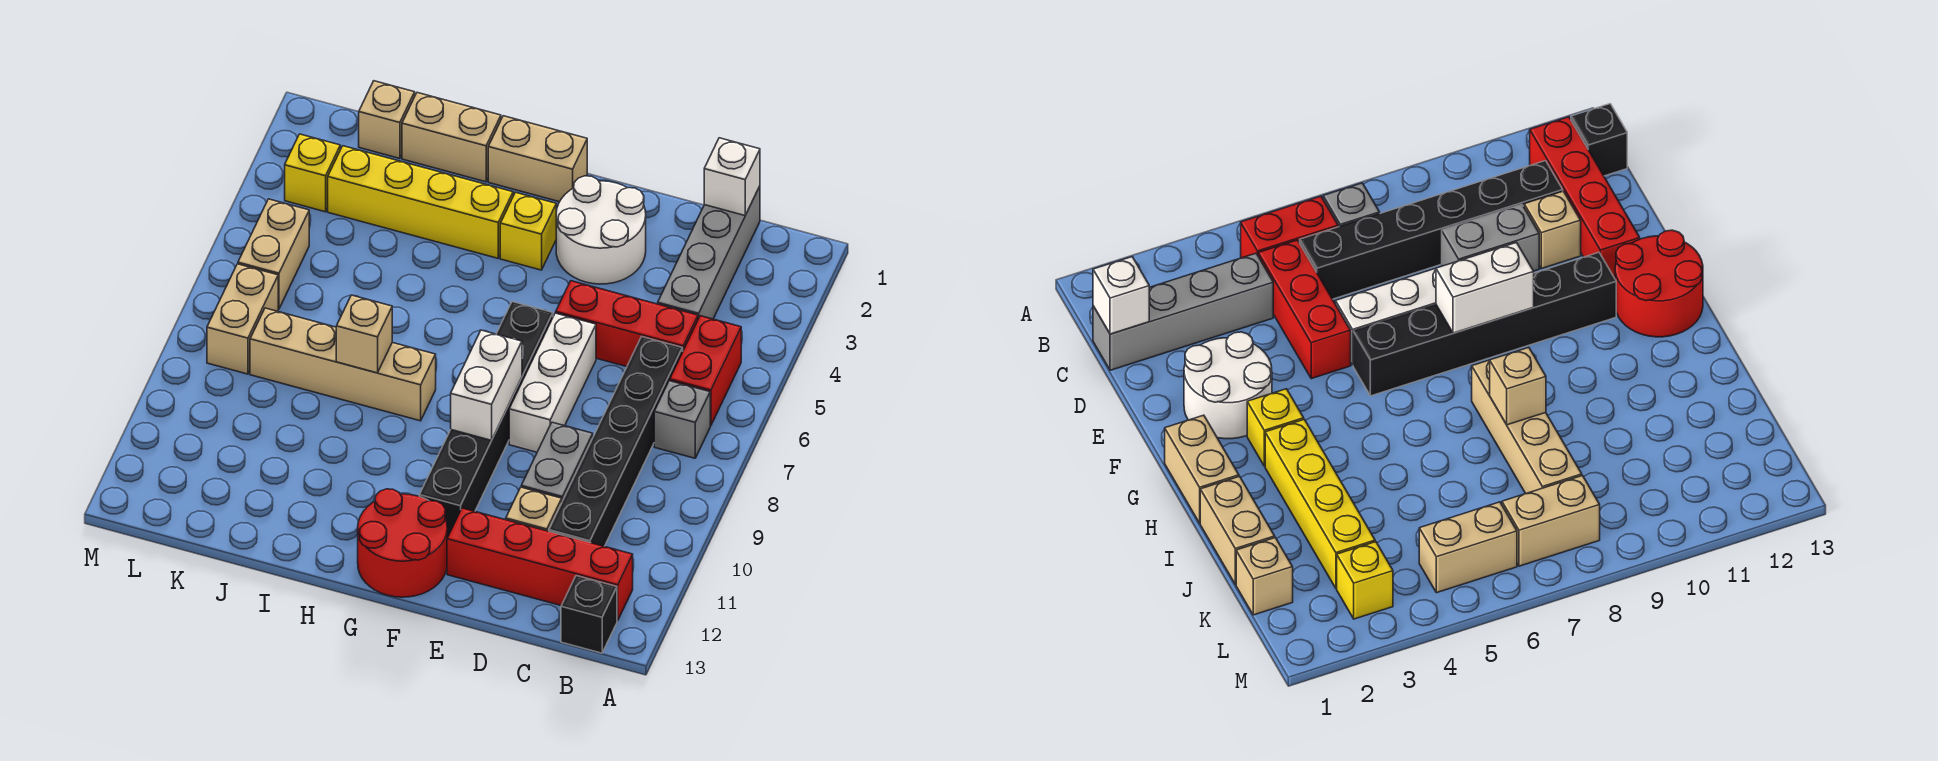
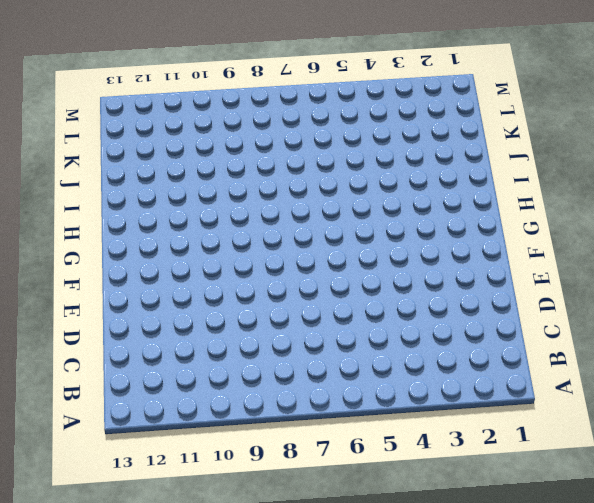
none -> red 1x2 brick [670,316,741,426]
none -> grey 1x1 brick [654,381,710,458]
none -> red 1x4 brick [447,508,633,621]

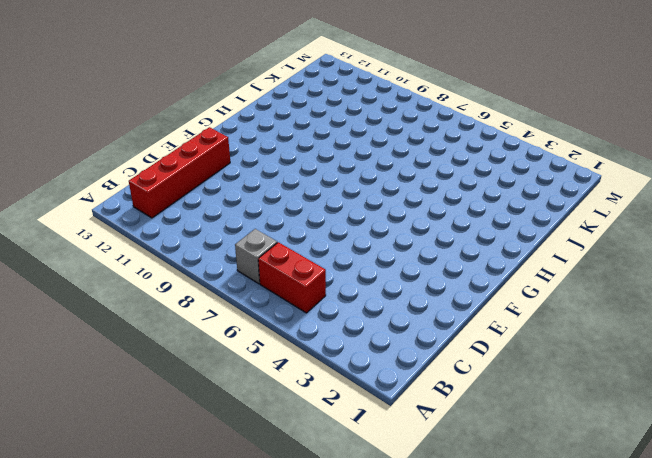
none -> black 1x1 brick [561,576,617,653]
none -> grey 1x4 brick [658,186,760,319]
none -> red 1x3 brick [556,281,698,367]

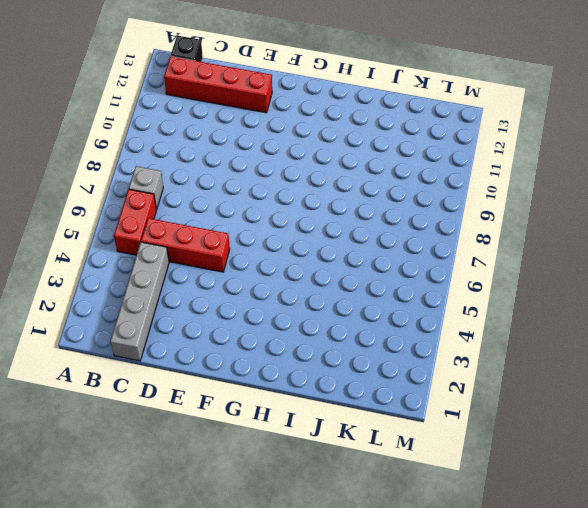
none -> black 1x6 brick [549,337,683,546]
none -> grey 1x2 brick [521,422,593,501]
none -> tan 1x1 brick [506,487,562,531]

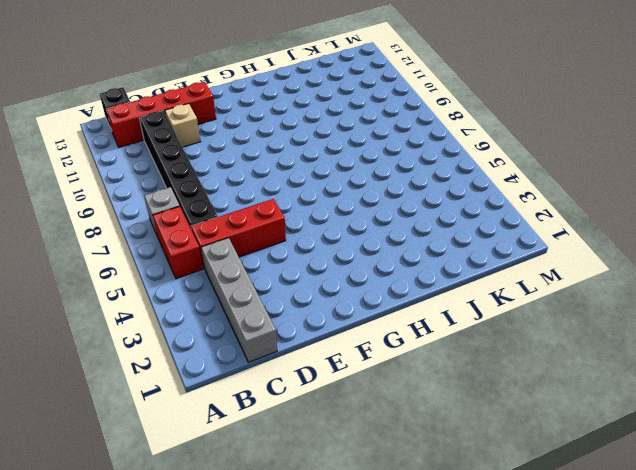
none -> grey 1x2 brick [521,422,593,501]
none -> white 2x2 round brick [556,176,646,284]
none -> white 1x3 brick [509,313,596,452]

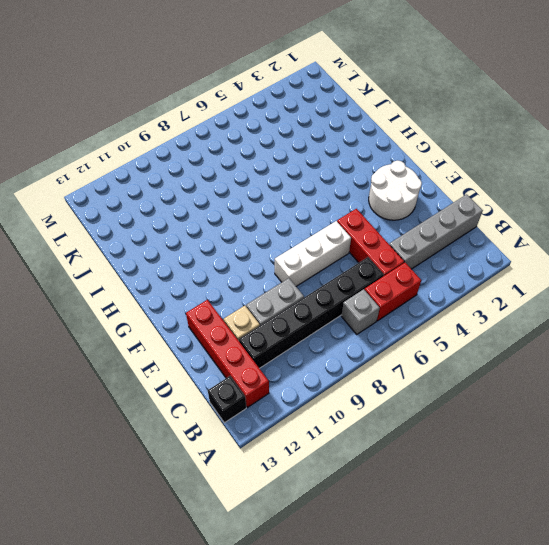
none -> black 1x6 brick [419,302,553,538]
none -> red 2x2 round brick [358,489,447,597]
none -> tan 1x2 brick [488,116,587,202]

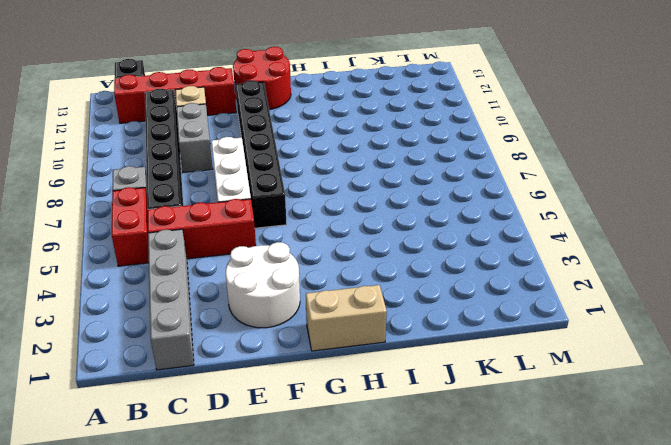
none -> yellow 1x1 brick [500,192,556,270]
none -> yellow 1x4 brick [328,146,513,258]
none -> tan 1x4 brick [250,308,436,421]

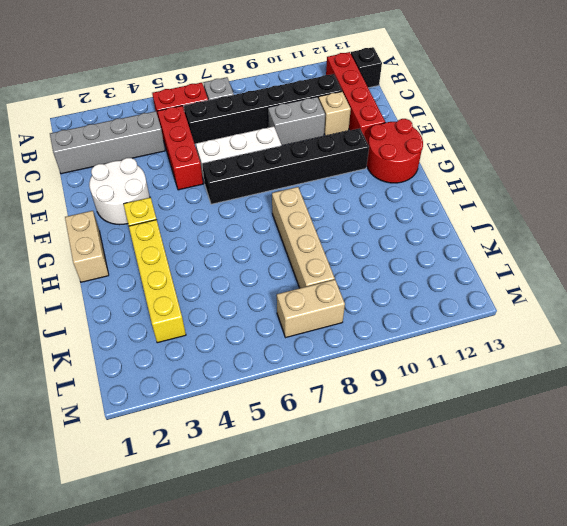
none -> tan 1x2 brick [402,93,501,182]
none -> tan 1x1 brick [359,81,415,159]
none -> yellow 1x1 brick [285,134,340,212]

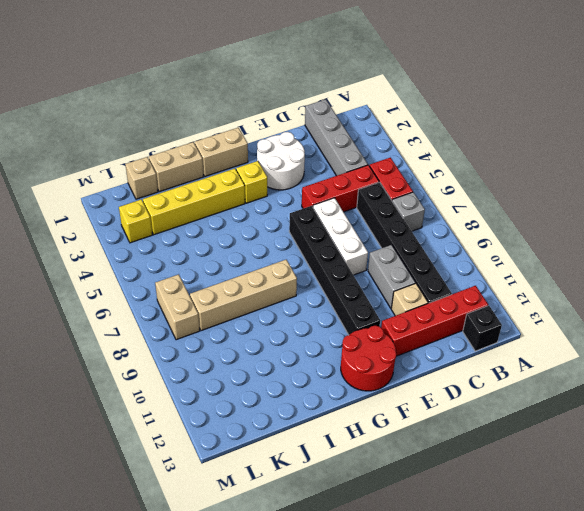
none -> tan 1x2 brick [238,199,309,309]
none -> white 1x1 brick [704,138,760,215]
none -> white 1x2 brick [451,330,522,440]

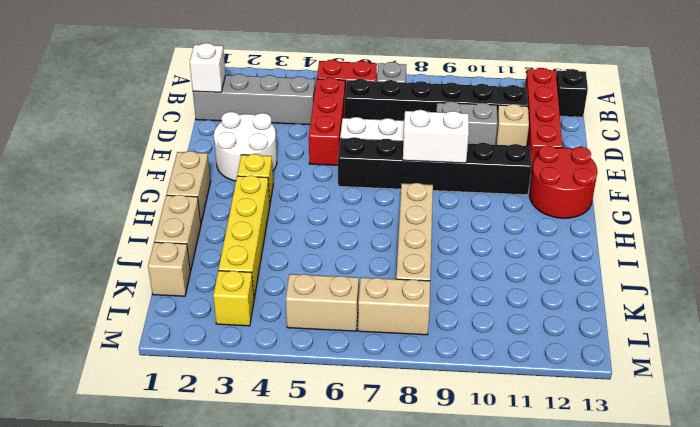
none -> tan 1x1 brick [336,295,392,373]

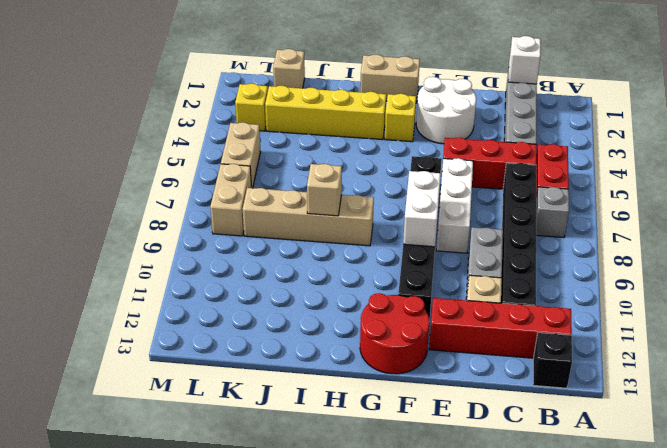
none -> tan 1x2 brick [402,93,501,182]

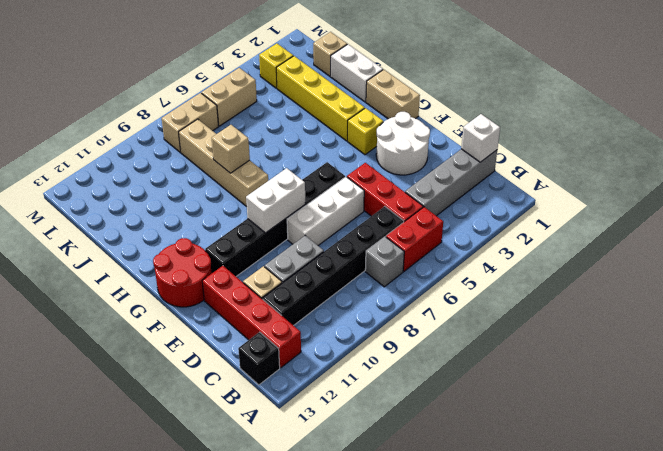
white 1x2 brick [331,44,383,102] -> tan 1x2 brick [402,93,501,182]

